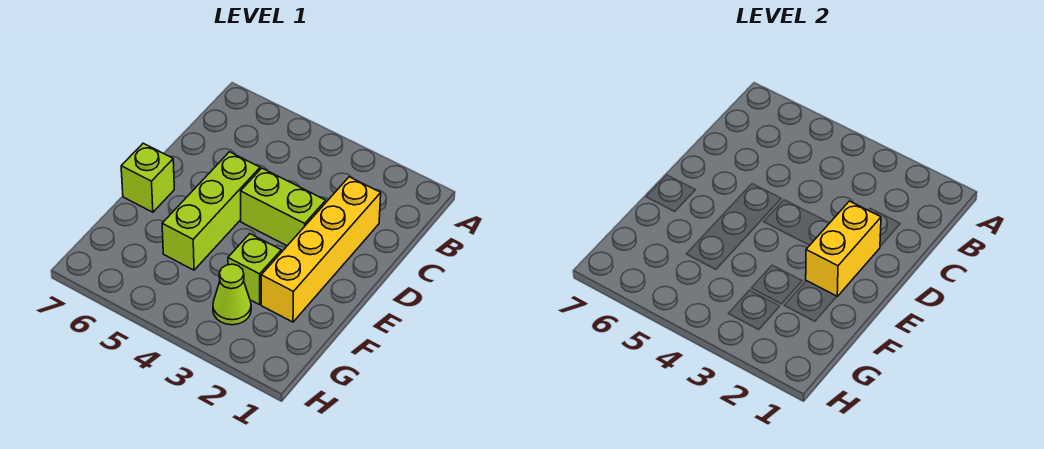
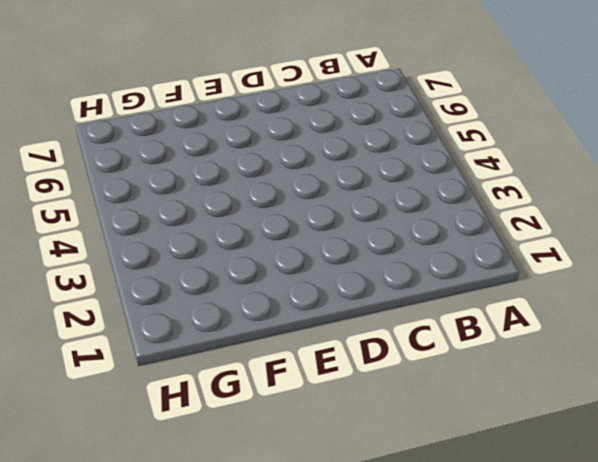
none -> yellow 1x4 brick [261,177,381,322]
none -> lime 1x2 brick [241,168,326,246]

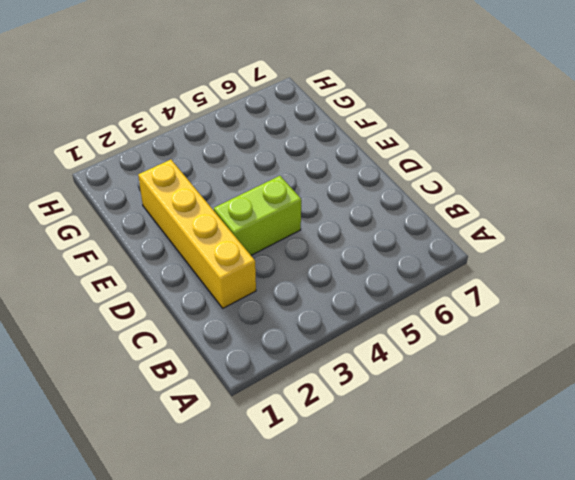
none -> lime 1x3 brick [162,152,260,270]
none -> lime 1x1 brick [121,143,174,212]

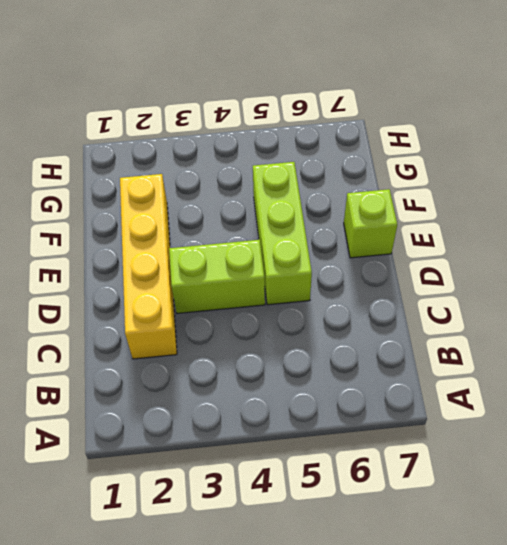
none -> lime 1x1 brick [228,234,281,305]
none -> lime 1x1 cone [213,264,251,325]

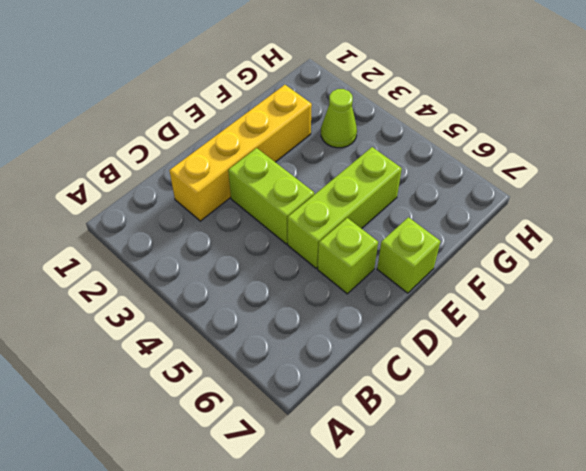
lime 1x1 brick [318,218,378,294] -> lime 1x1 brick moved to [228,234,281,305]
none -> yellow 1x2 brick [806,201,881,296]

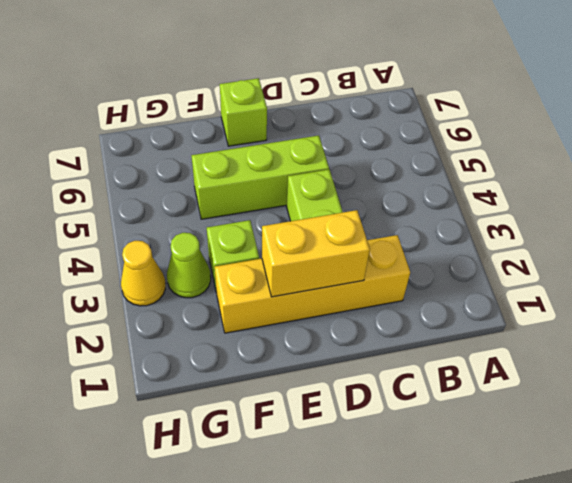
yellow 1x1 cone [121,241,165,306] -> none

